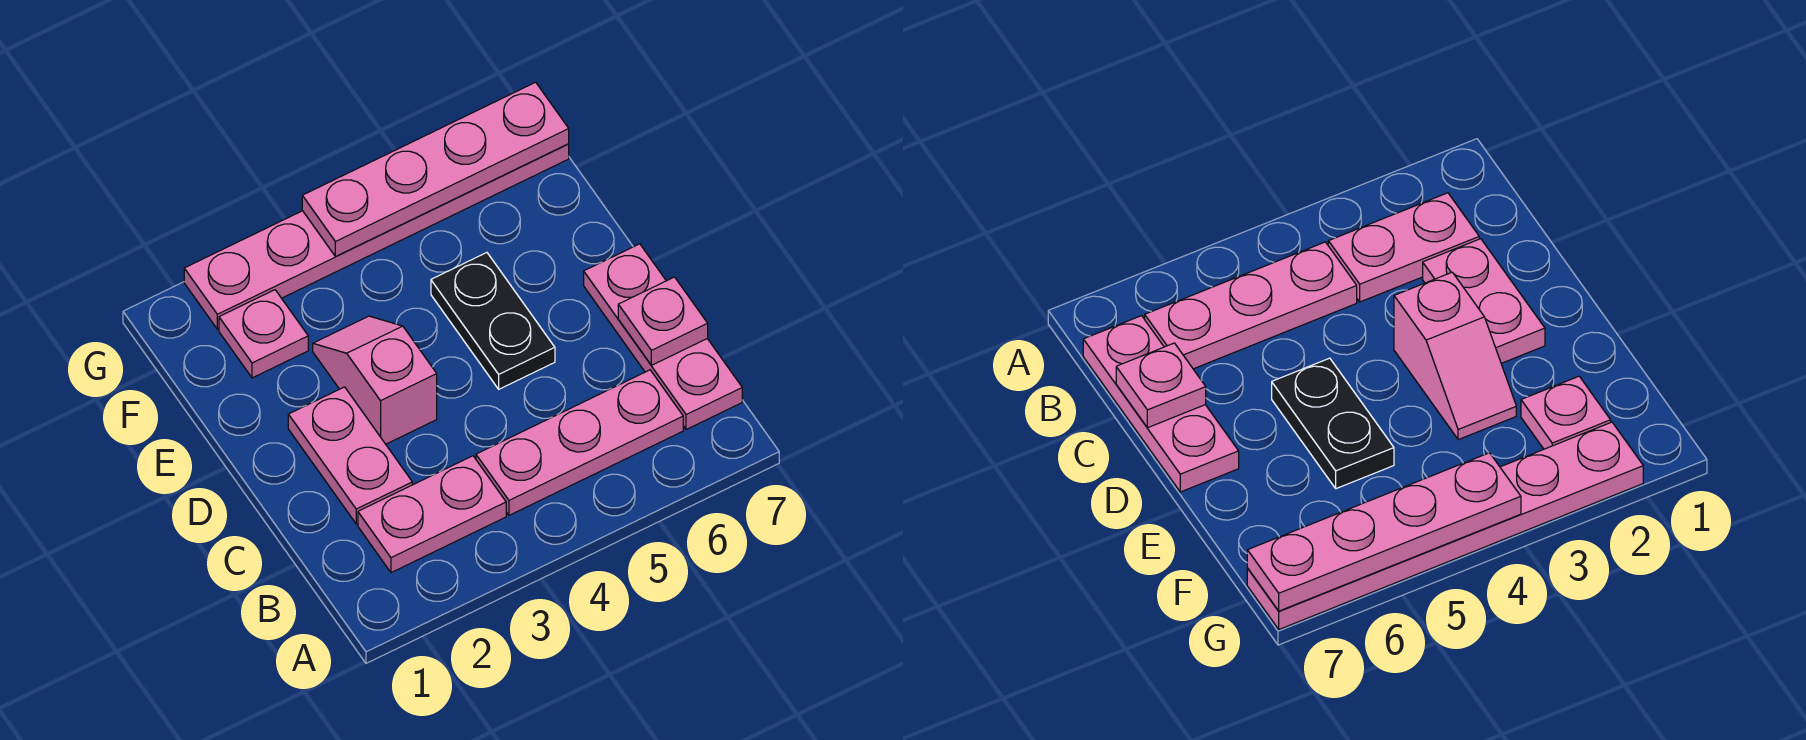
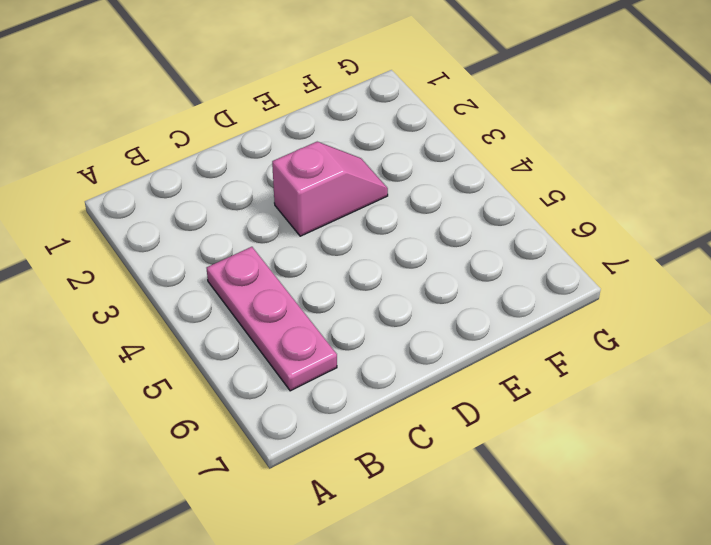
none -> pink 1x2 plate [358,456,506,573]
none -> pink 1x3 plate [584,244,742,430]

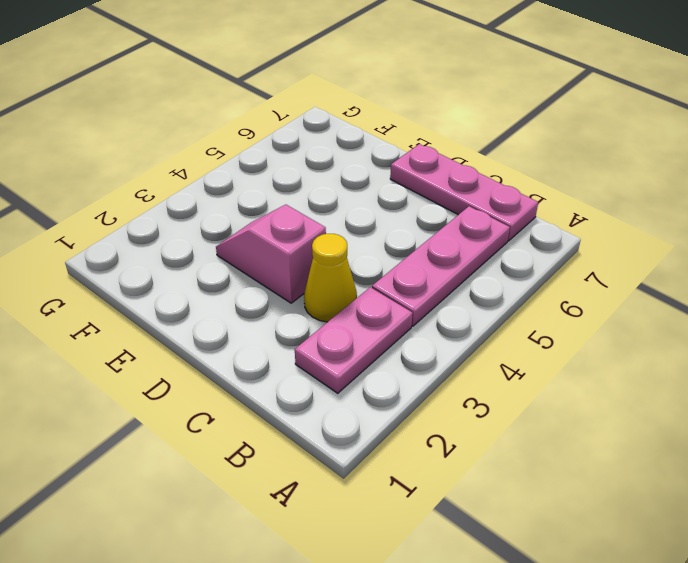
yellow 1x1 cone [304,234,357,322] -> none
none -> pink 1x2 plate [288,387,412,524]
none -> black 1x2 plate [431,253,555,389]

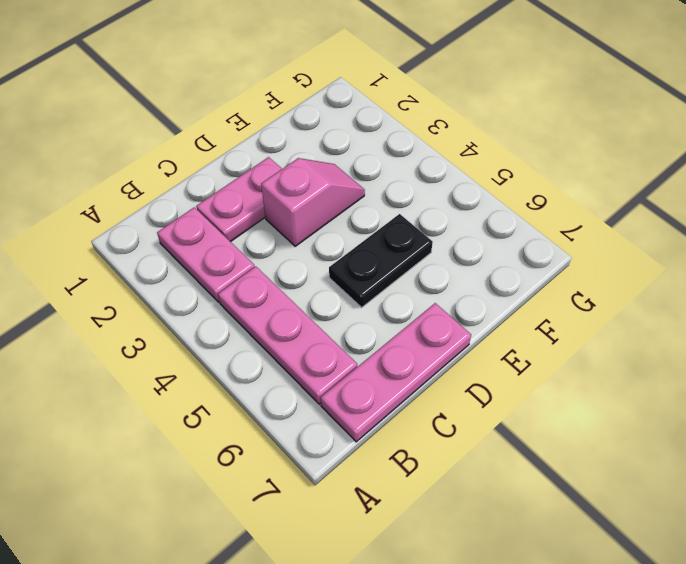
none -> pink 1x1 plate [219,290,308,378]
none -> pink 1x6 plate [184,144,569,329]

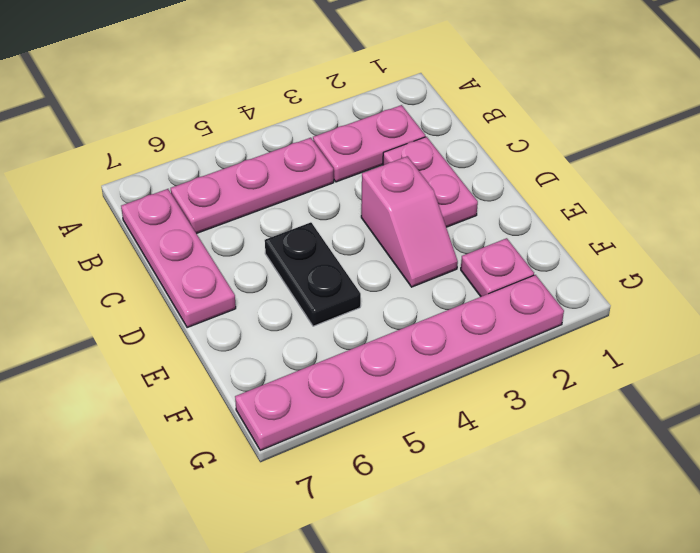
none -> pink 1x1 plate [618,277,708,365]
none -> pink 1x4 plate [302,82,569,257]

